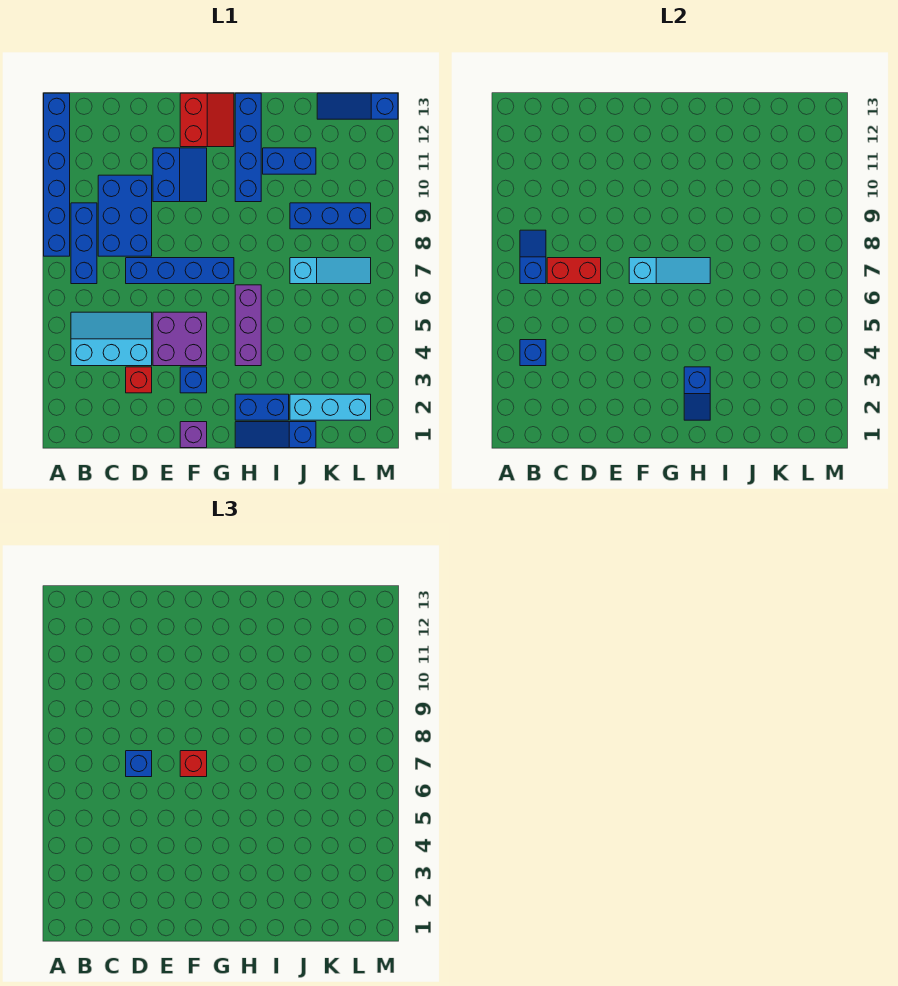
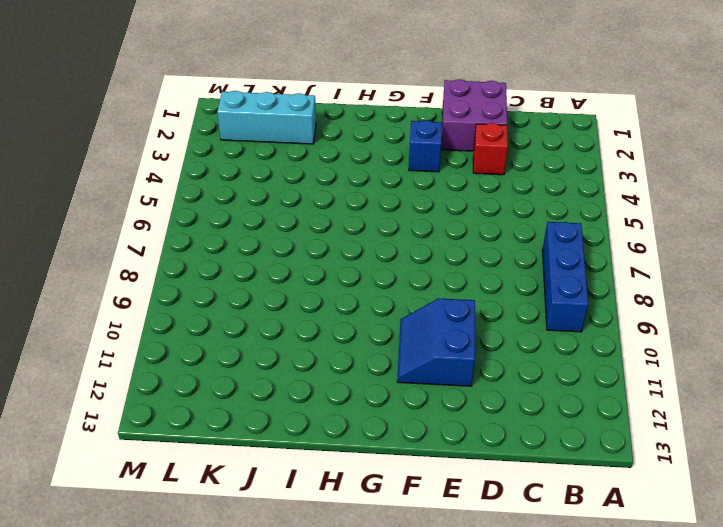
purple 2x2 brick [442,79,507,151] -> purple 2x2 brick moved to [153,312,207,366]
none -> blue 1x6 brick [44,93,70,256]
none -> cyan 2x3 slope [71,312,152,366]
none -> blue 2x3 brick [98,175,152,256]

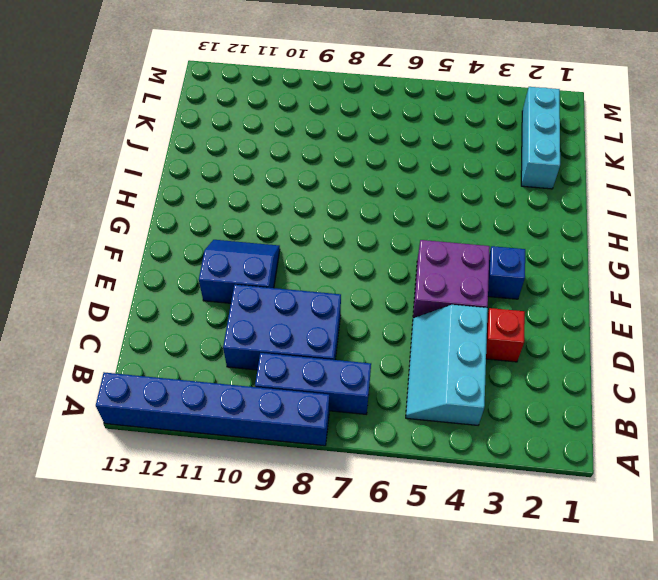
none -> blue 1x4 brick [126,258,234,284]
none -> purple 1x1 brick [180,422,207,448]
none -> red 2x2 slope [180,93,234,147]

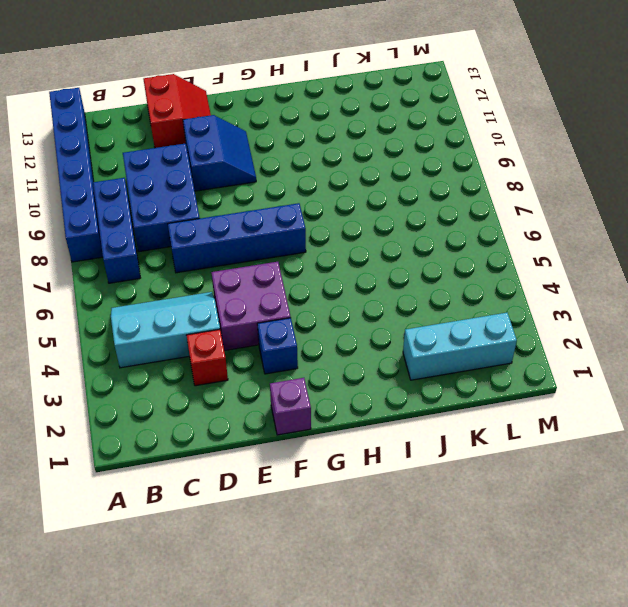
red 2x2 slope [143,74,211,148] -> red 2x2 slope moved to [180,93,234,147]
none -> blue 1x3 slope [235,422,316,448]
none -> blue 1x2 brick [235,394,289,420]
none -> purple 1x3 brick [235,285,261,366]

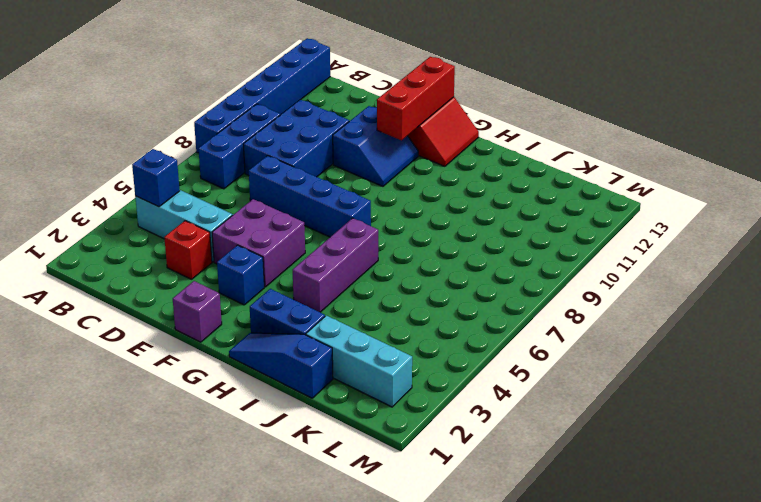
red 1x3 brick [377,57,455,140] -> none
none -> blue 1x4 brick [235,93,261,202]
none -> blue 1x2 brick [263,148,316,174]
none -> cyan 1x3 slope [290,258,371,284]

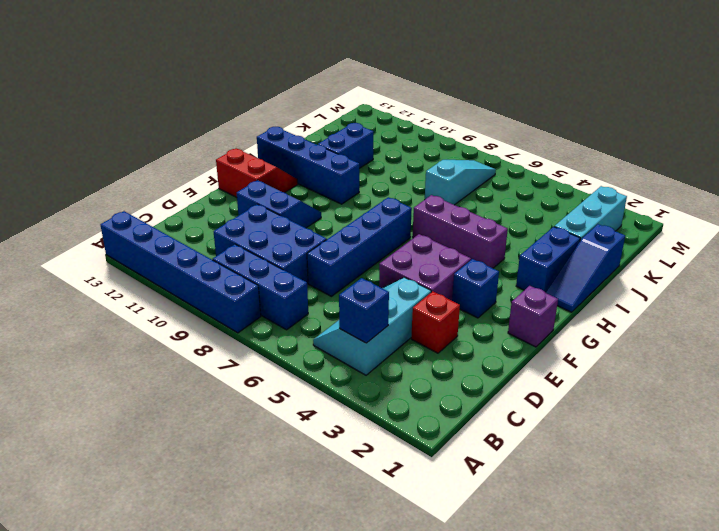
none -> blue 1x3 brick [290,203,371,229]
none -> blue 1x3 slope [317,93,398,119]
none -> blue 1x2 slope [520,230,546,284]

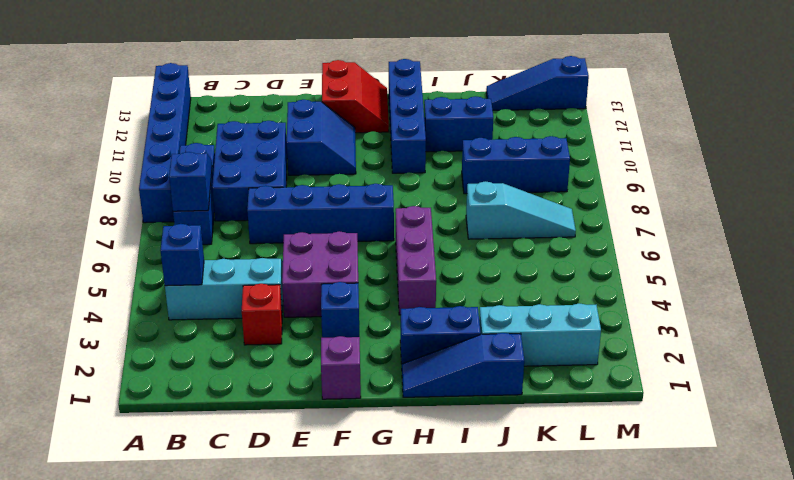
none -> red 1x2 brick [547,258,601,284]
none -> cyan 1x3 slope [629,258,710,284]
none -> blue 1x2 slope [684,367,710,420]

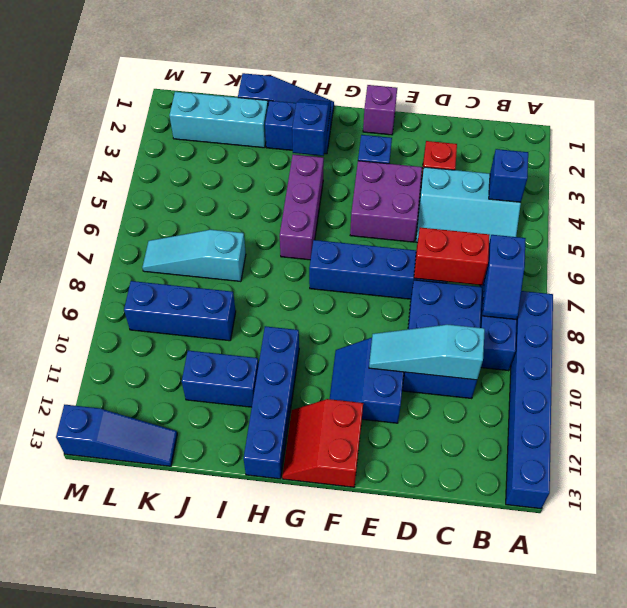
cyan 1x3 slope [369,325,485,380] -> cyan 1x3 slope moved to [629,258,710,284]
none -> blue 1x1 brick [126,751,152,777]
none -> red 1x1 brick [180,751,207,777]

